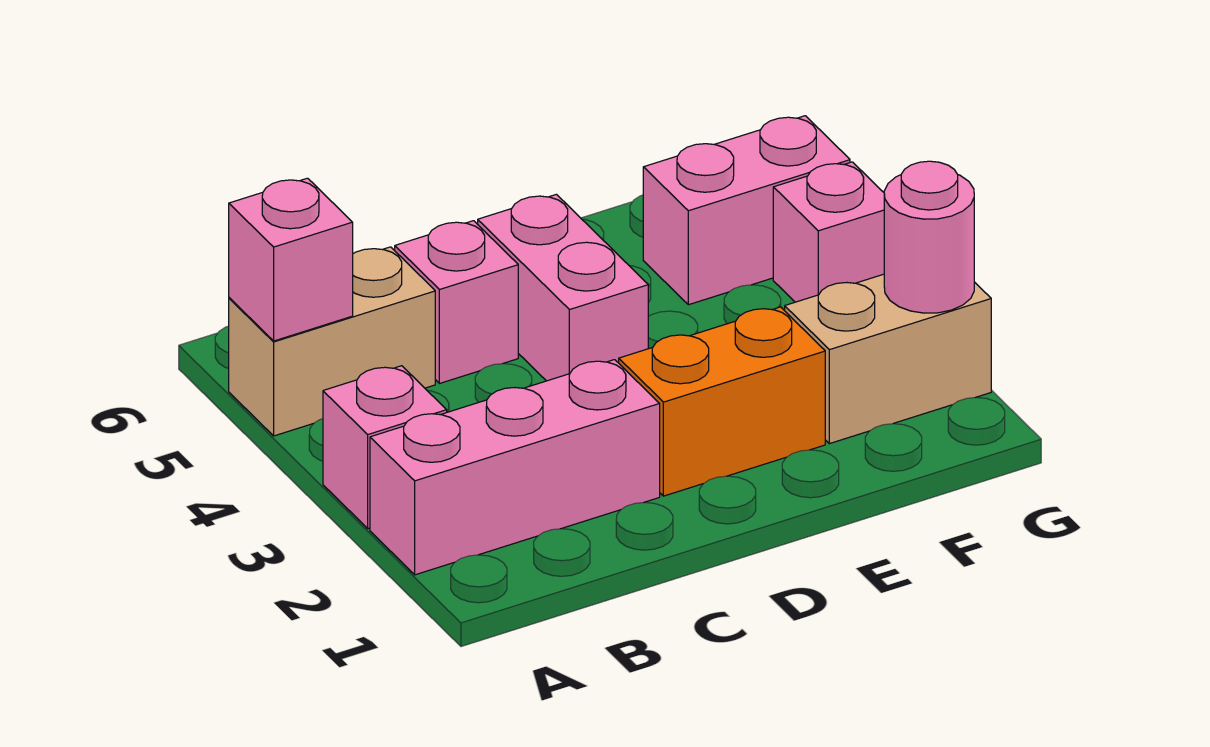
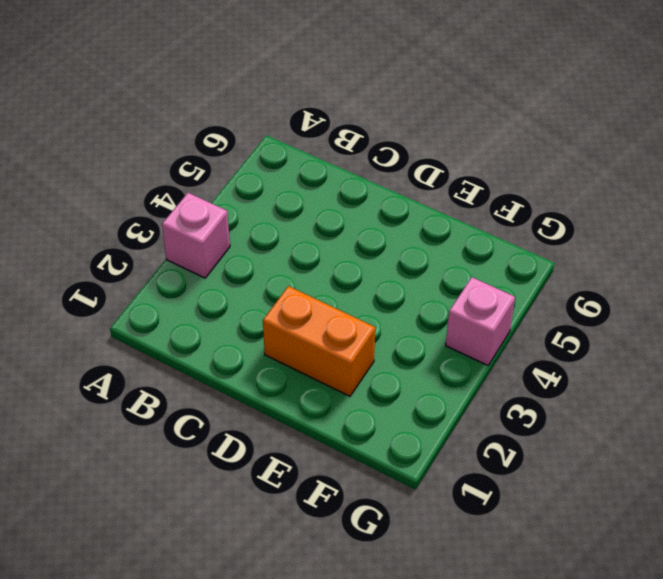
none -> pink 1x3 brick [370,360,660,575]
none -> tan 1x2 brick [229,247,435,436]

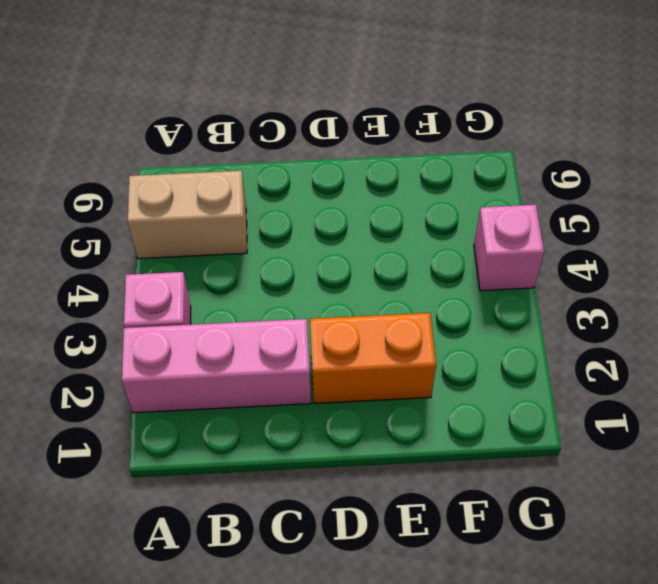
none -> pink 1x1 brick [395,221,518,383]
none -> pink 1x2 brick [478,194,648,381]

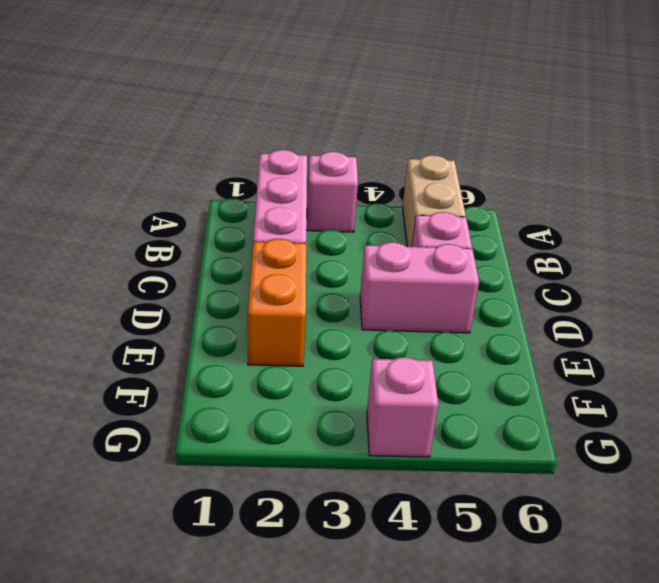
none -> tan 1x2 brick [785,274,991,444]
none -> pink 1x2 brick [643,116,850,305]

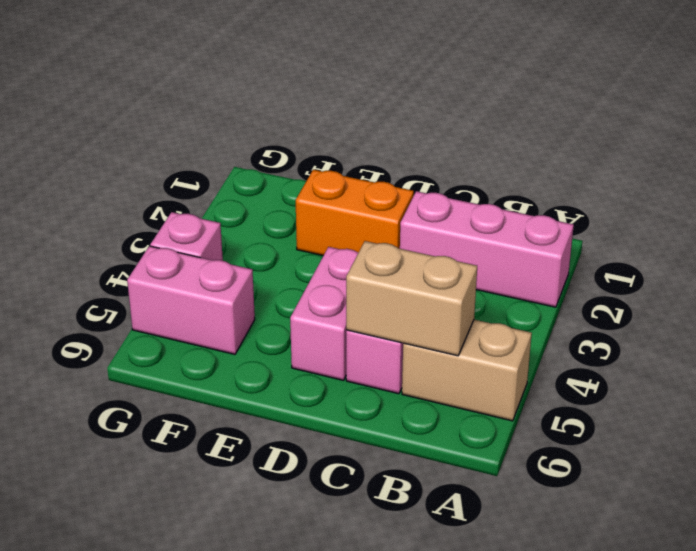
tan 1x2 brick [346,241,477,356] -> tan 1x2 brick moved to [785,274,991,444]
none -> pink 1x1 brick [323,366,447,528]
none -> pink 1x1 brick [229,178,353,341]

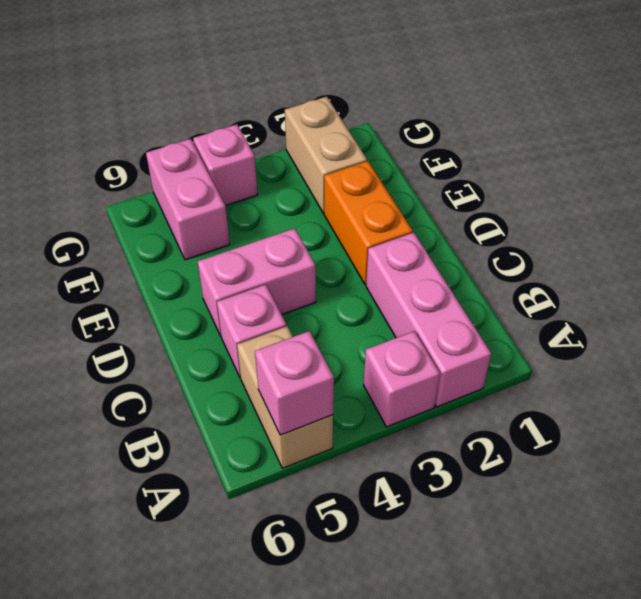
none -> pink 1x1 round brick [884,161,974,313]

